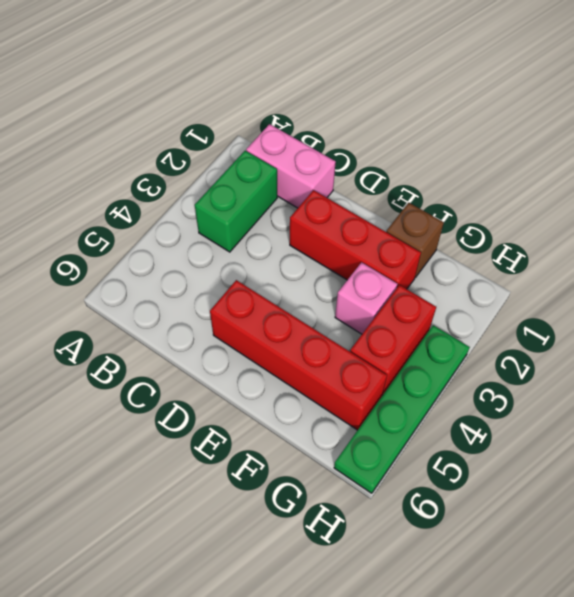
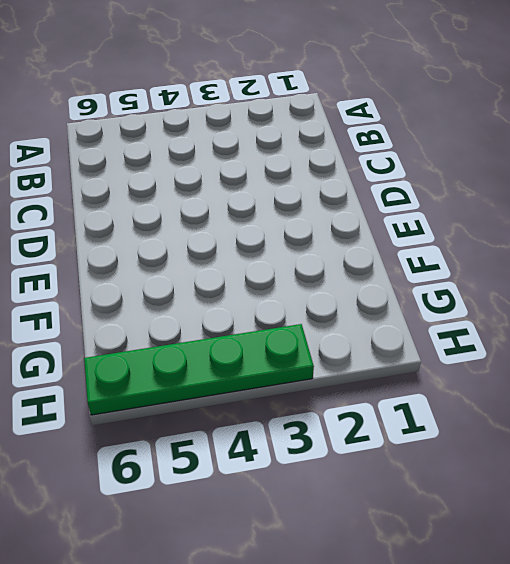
none -> pink 1x2 brick [246,124,336,208]
none -> green 1x2 brick [195,151,277,252]

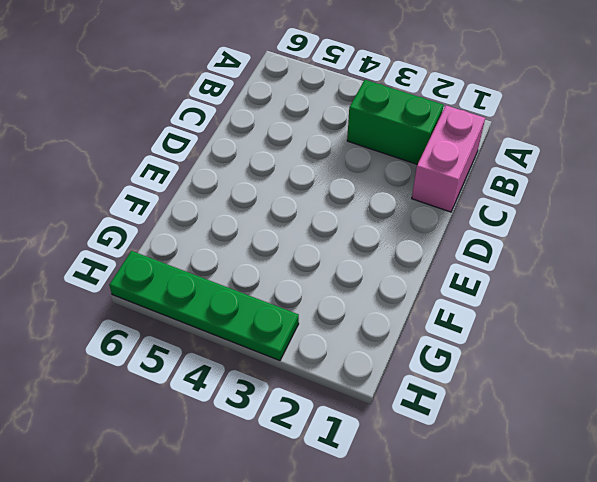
none -> red 1x3 brick [290,190,421,289]
none -> red 1x4 brick [210,280,387,430]

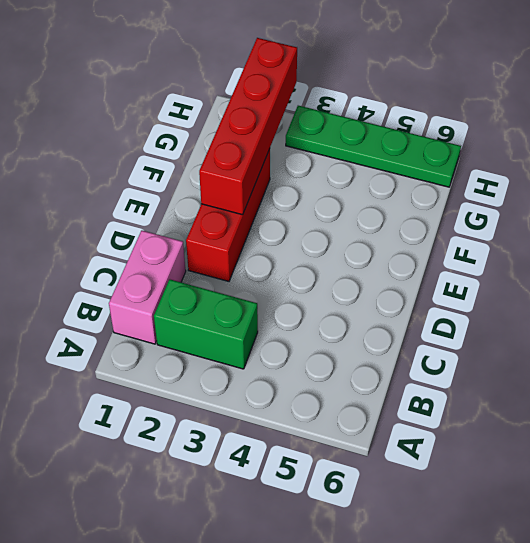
red 1x4 brick [199,38,297,215] -> red 1x4 brick moved to [210,280,387,430]
none -> brown 1x1 brick [386,203,444,277]
none -> pink 1x1 brick [335,262,397,334]

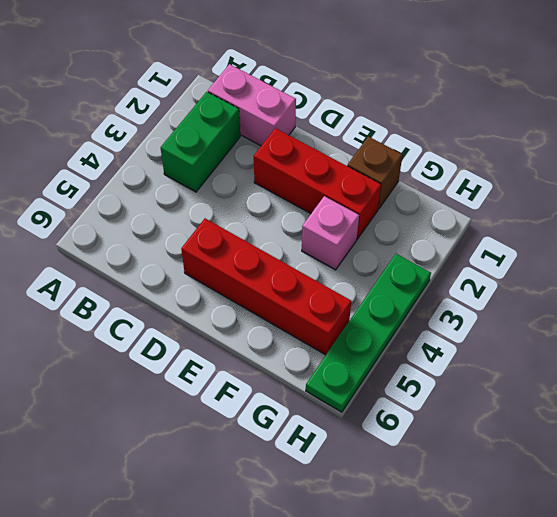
none -> red 1x2 brick [350,285,436,395]

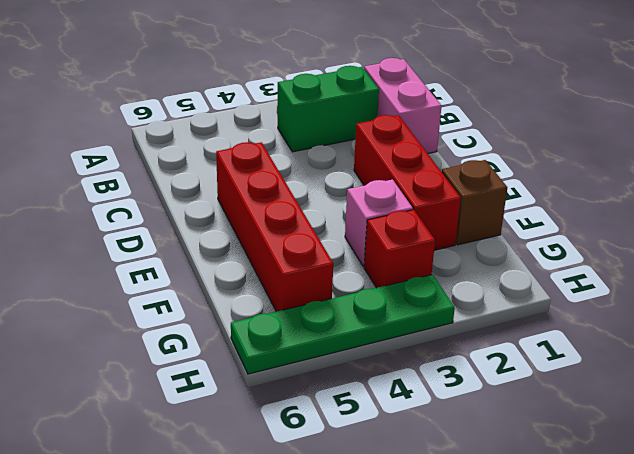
red 1x1 brick [364,210,435,288] -> red 1x2 brick [350,285,436,395]

